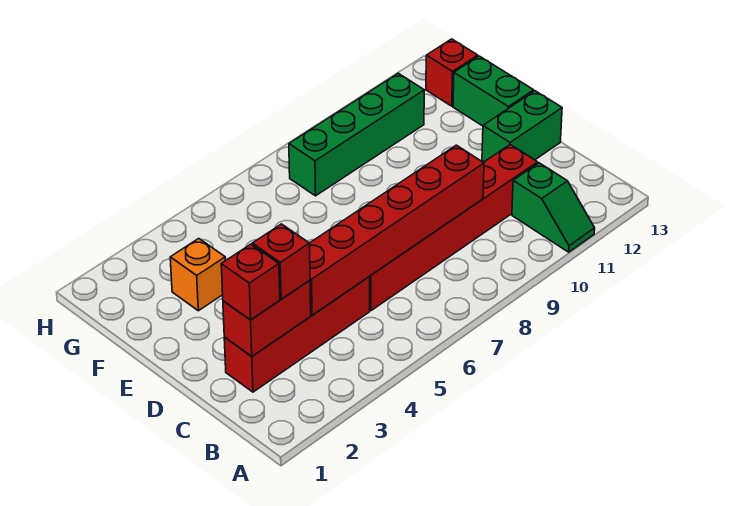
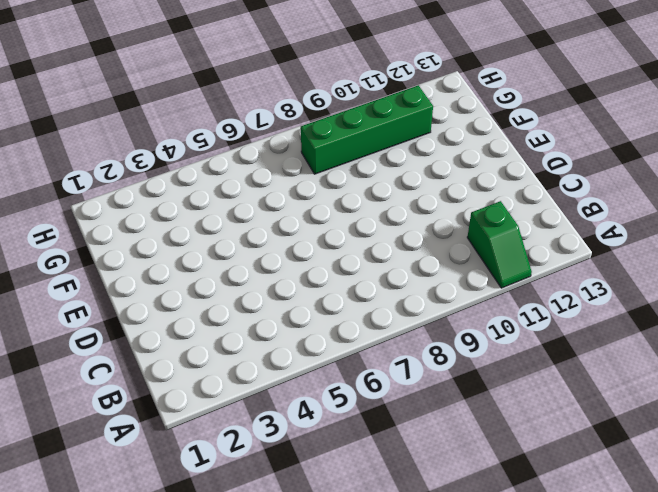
none -> red 1x4 brick [224,276,370,392]
none -> red 1x6 brick [370,145,538,311]
none -> green 1x2 brick [482,91,562,162]

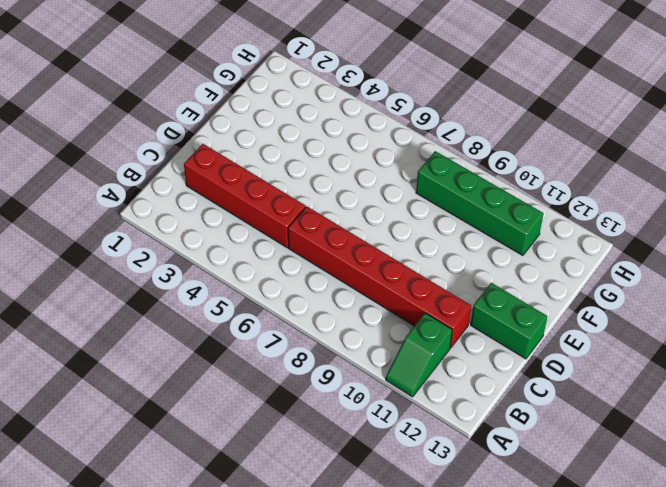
none -> green 1x2 brick [453,56,534,126]
none -> orange 1x1 brick [170,239,225,311]
none -> red 1x1 brick [426,39,478,106]

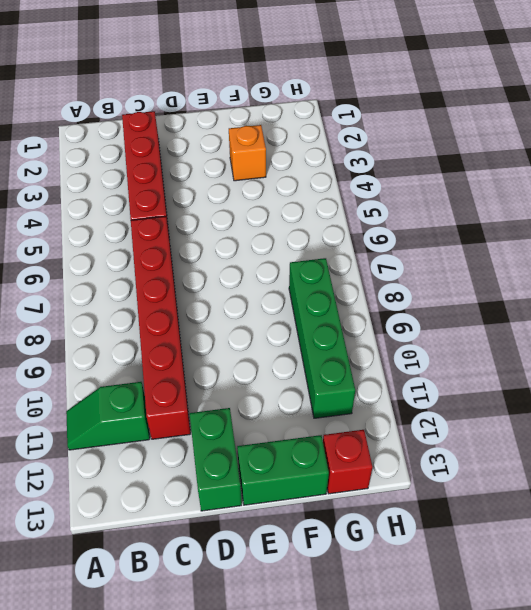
none -> red 1x2 brick [223,280,311,356]
none -> red 1x6 brick [310,145,484,315]
none -> red 1x1 brick [221,244,280,320]

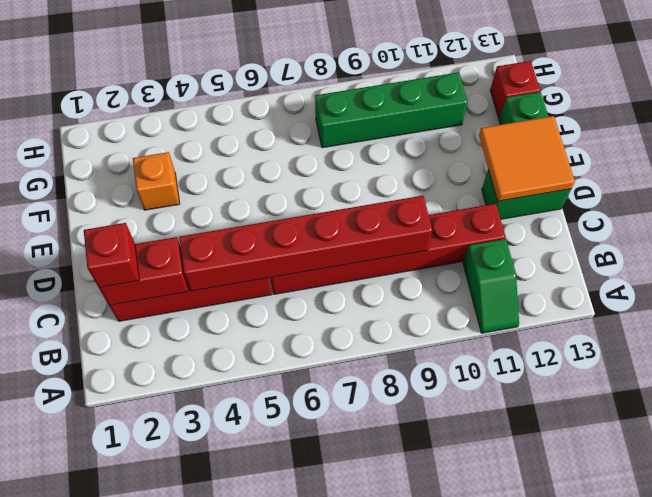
orange 2x2 tile [479,116,575,201] -> none
none -> red 1x1 brick [252,224,310,299]

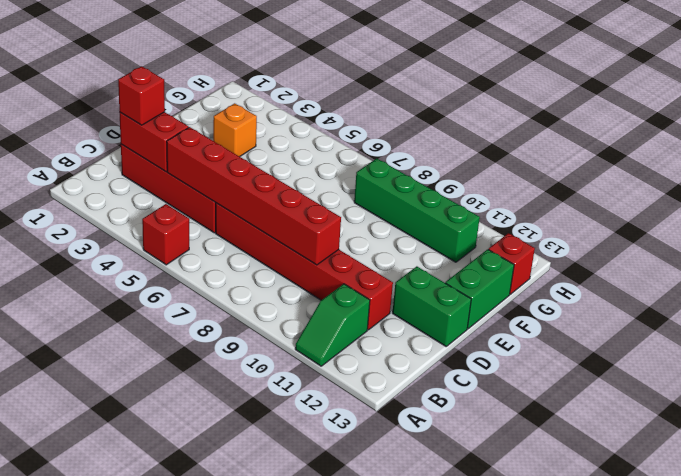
red 1x1 brick [142,204,189,265] -> red 1x1 brick moved to [252,224,310,299]

